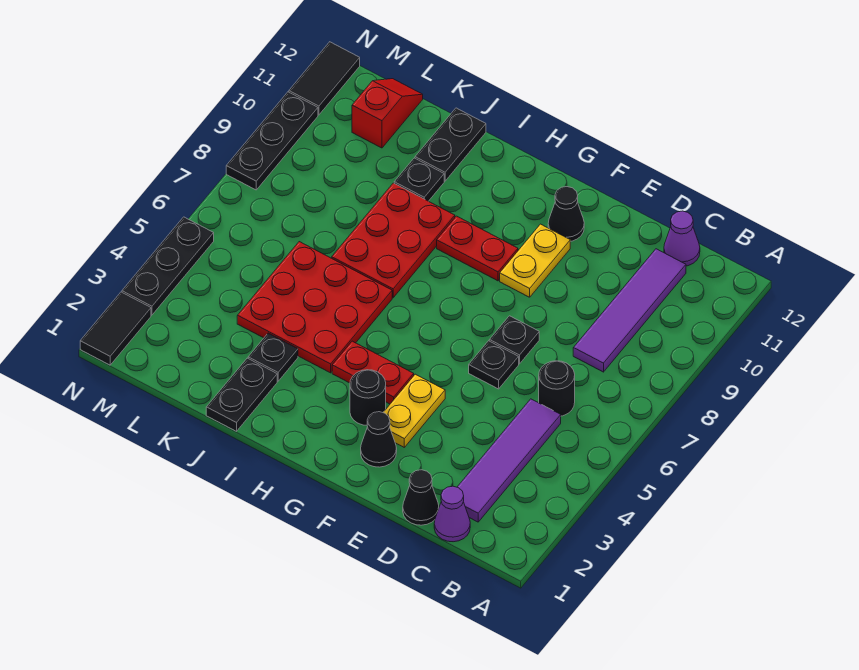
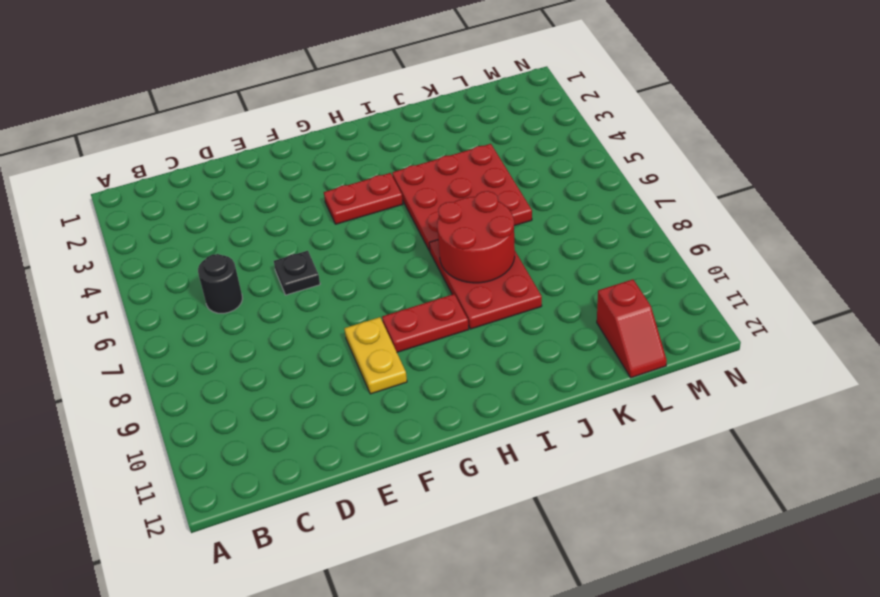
red 2x2 round brick [437,191,515,283] -> none
none -> purple 1x1 cone [434,486,470,542]
none -> purple 1x4 tile [458,399,561,522]
none -> purple 1x4 tile [573,249,686,372]

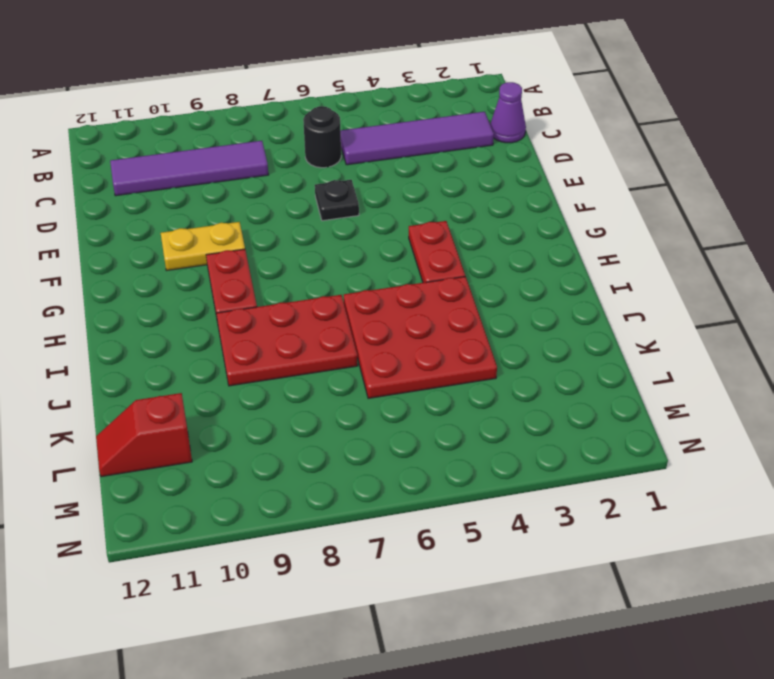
none -> purple 1x1 cone [664,211,700,266]
none -> black 1x1 cone [403,470,439,525]
none -> black 1x1 plate [489,316,539,364]

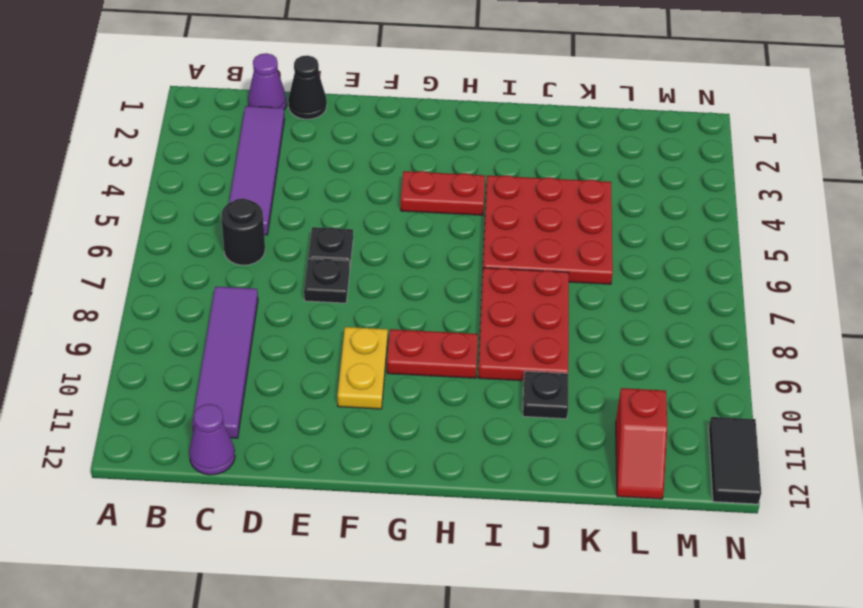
none -> black 1x1 cone [361,412,397,467]
none -> yellow 1x2 plate [383,374,445,447]
none -> black 1x1 cone [548,187,584,241]

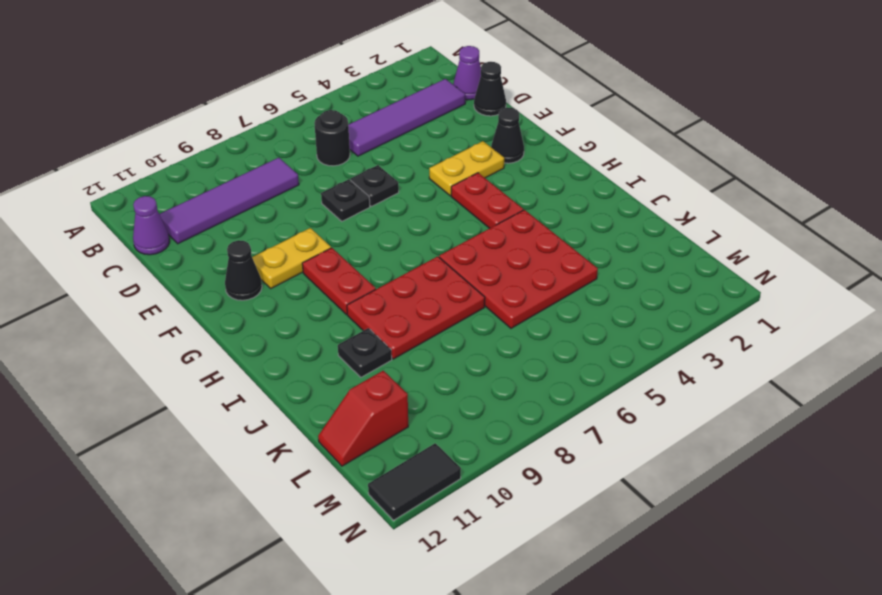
none -> black 1x1 round brick [350,370,386,425]
none -> black 1x2 plate [206,358,277,431]
none -> black 1x1 plate [248,333,298,381]

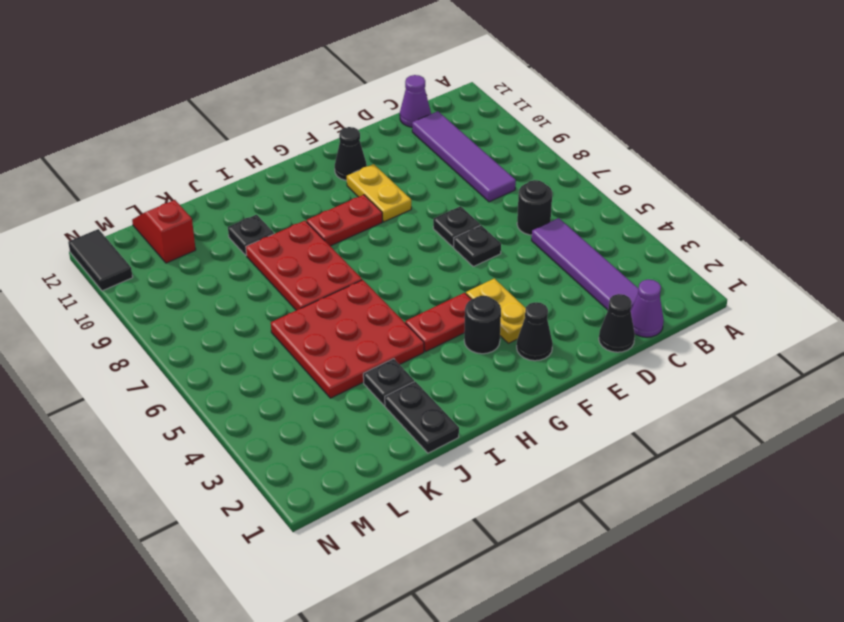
none -> black 1x2 plate [415,108,486,181]
none -> black 1x2 tile [80,292,151,365]
none -> black 1x3 plate [122,217,214,315]

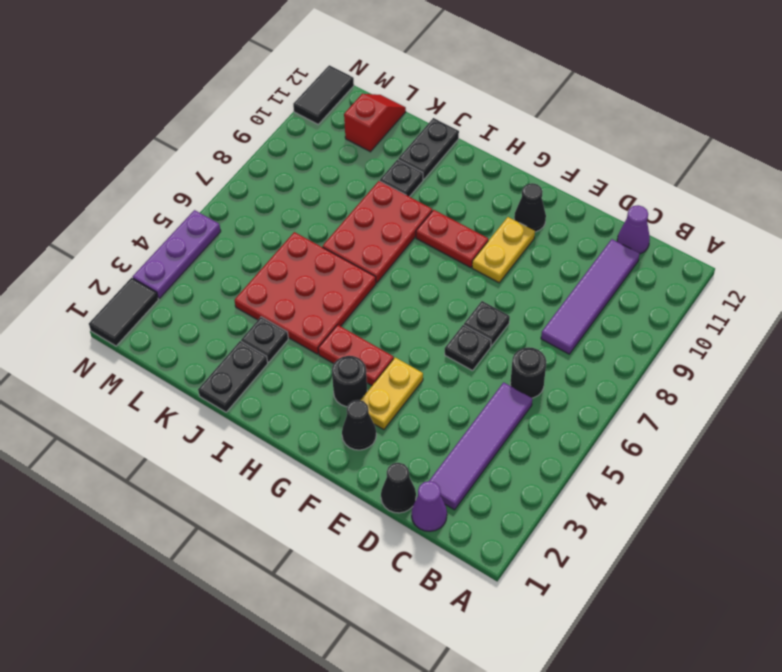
purple 1x3 plate [133,210,221,298] -> black 1x3 plate [122,217,214,315]
none -> black 1x3 plate [226,92,318,190]

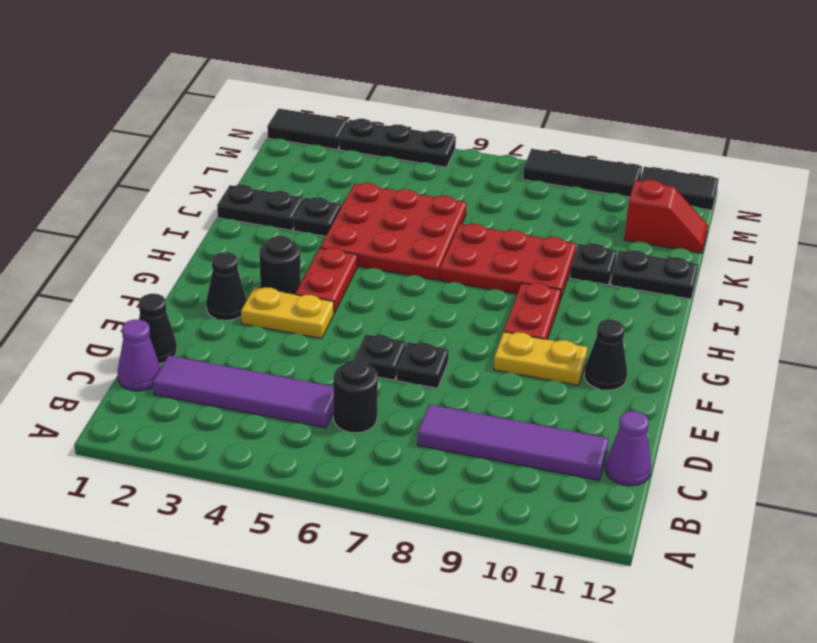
black 1x3 tile [523,149,642,197] -> black 1x3 plate [226,92,318,190]

